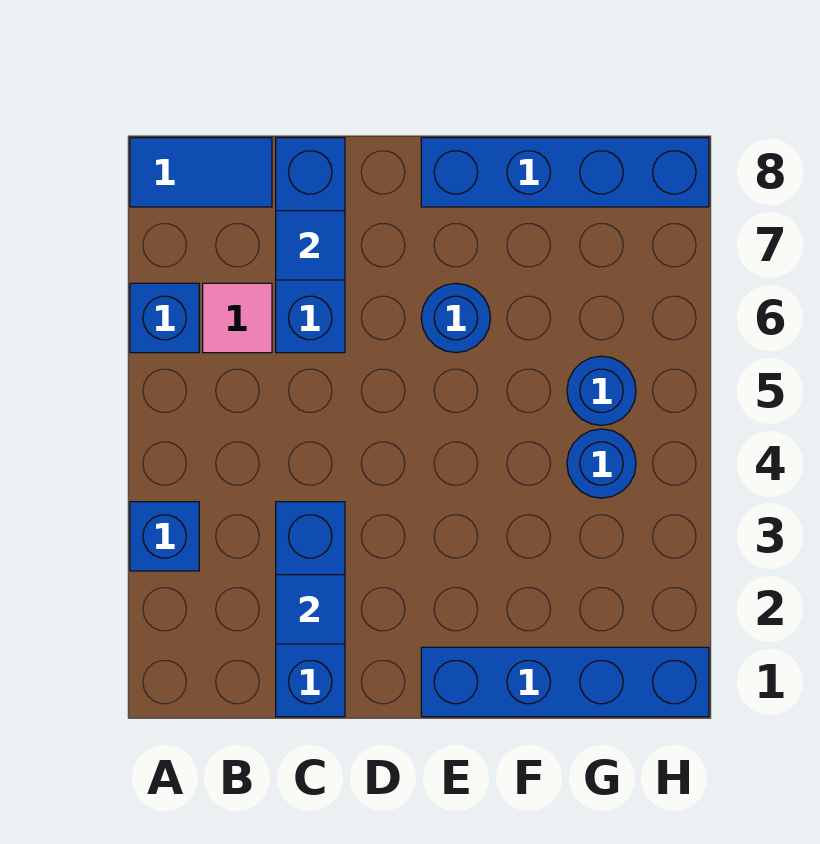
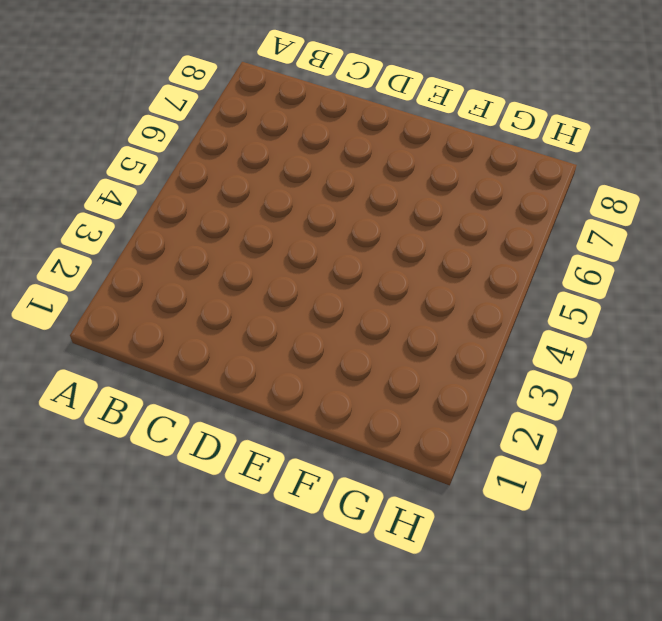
none -> blue 1x1 brick [130,502,199,571]
none -> blue 1x1 brick [130,283,199,353]
none -> blue 1x2 tile [130,138,272,207]

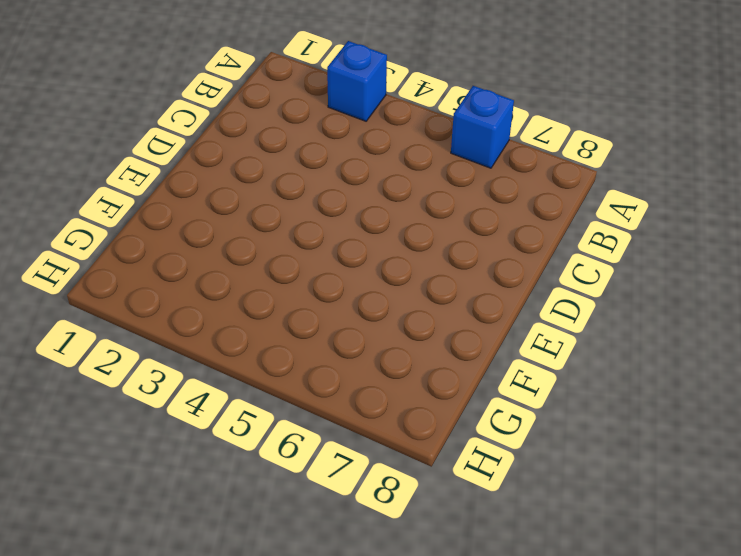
none -> blue 1x2 tile [130,138,272,207]
none -> pink 1x1 tile [203,283,272,353]
none -> blue 1x3 brick [276,502,345,717]

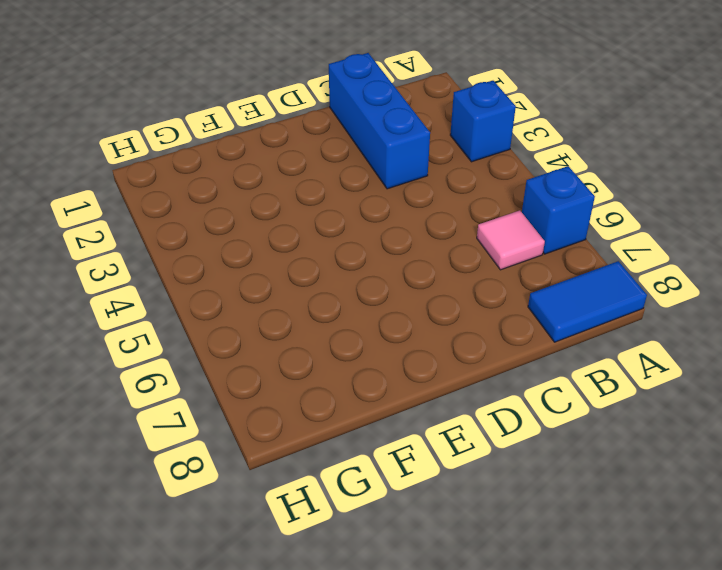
none -> blue 1x3 brick [276,138,345,353]
none -> blue 1x4 brick [421,647,709,717]
none -> blue 1x1 round brick [421,283,490,353]

